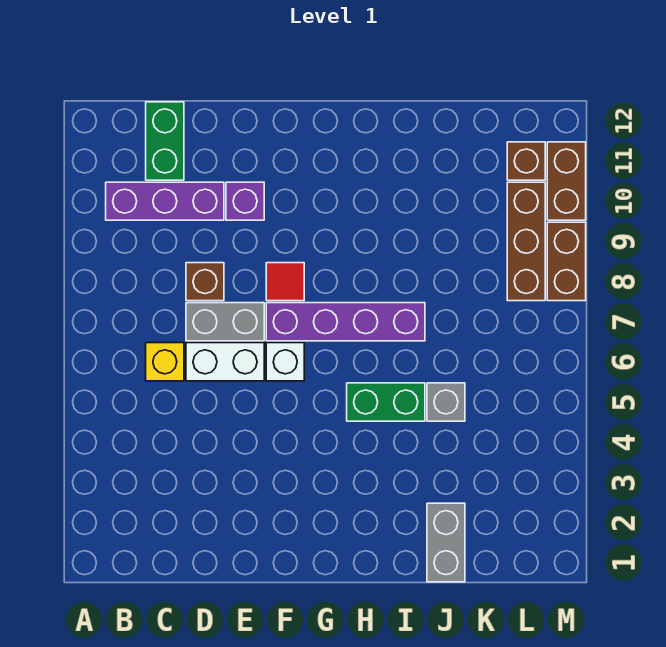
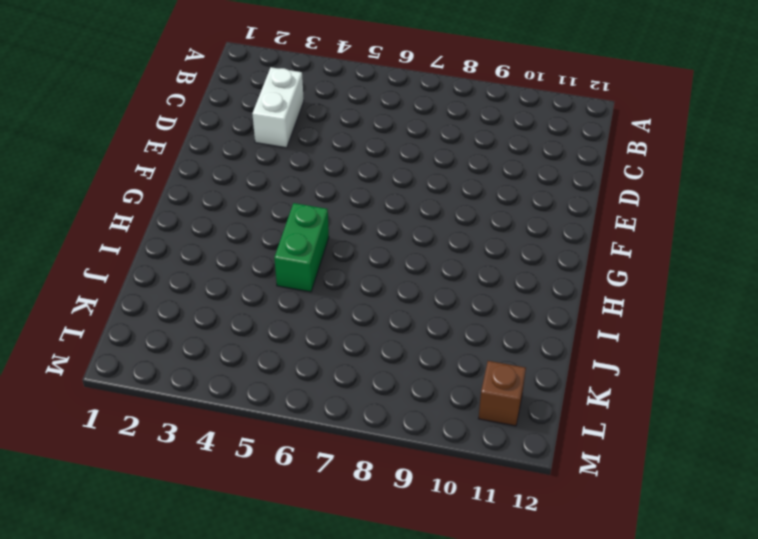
white 1x2 brick [252,67,304,148] -> white 1x2 brick moved to [186,343,264,381]
none -> purple 1x3 brick [106,182,224,220]
none -> yellow 1x1 brick [146,343,184,381]
none -> green 1x2 brick [146,102,184,180]

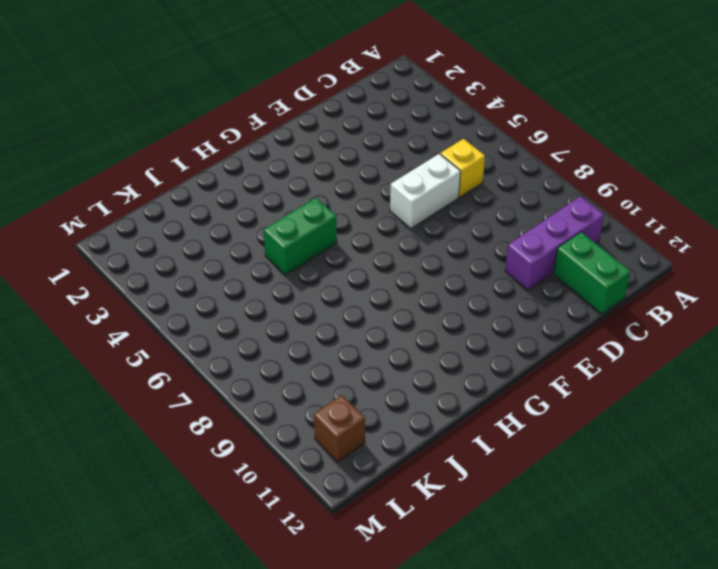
none -> grey 1x2 brick [186,303,264,341]
none -> brown 1x1 brick [186,263,224,301]
none -> purple 1x1 brick [226,182,264,220]

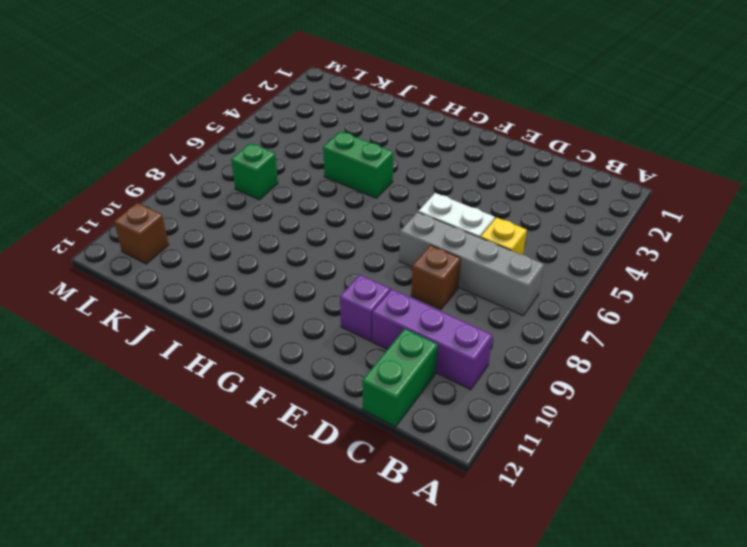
grey 1x4 brick [399,212,544,316] -> grey 1x2 brick [186,303,264,341]
green 1x1 brick [231,143,278,200] -> none
none -> white 1x1 brick [266,343,304,381]
none -> purple 1x4 brick [266,303,425,341]
none -> red 1x1 tile [266,263,304,301]

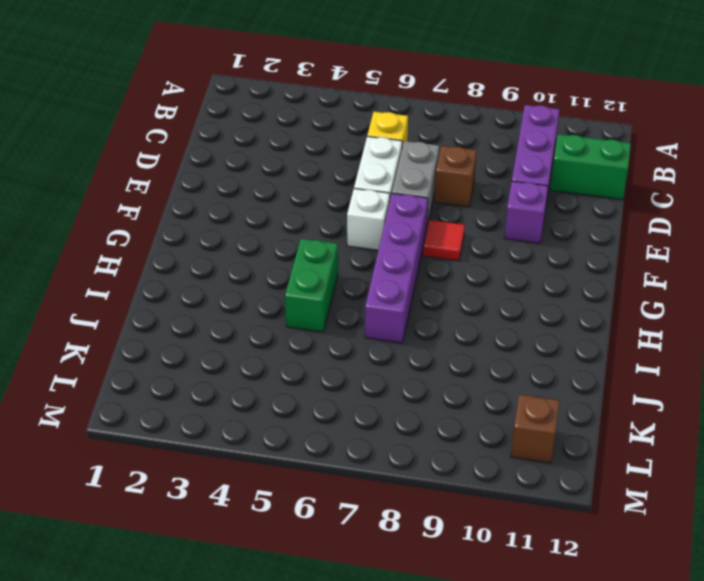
none -> grey 1x2 brick [427,503,465,582]
none -> grey 1x1 brick [427,383,465,421]
none -> brown 1x3 brick [507,182,545,301]

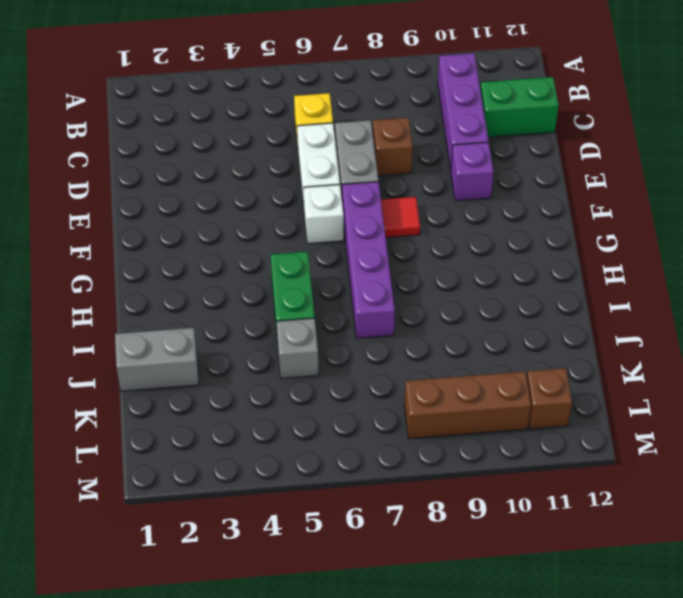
none -> brown 1x2 brick [547,222,586,301]
none -> brown 1x2 brick [547,142,586,220]

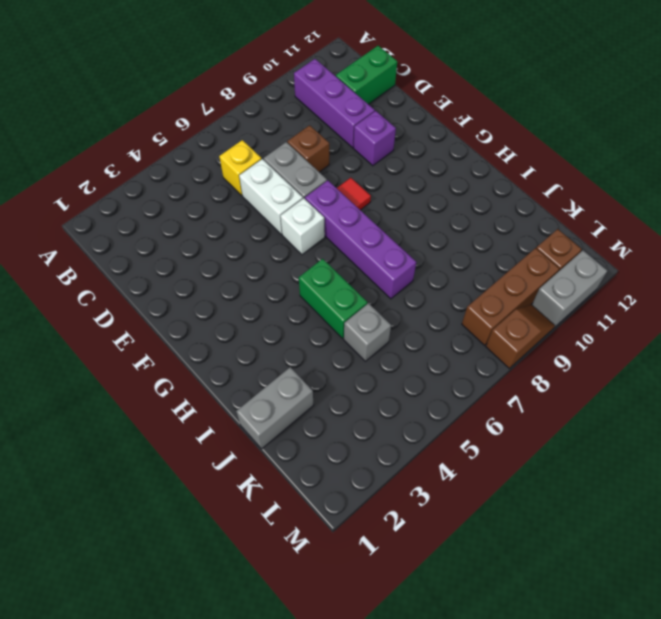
brown 1x2 slope [486,305,555,368] -> brown 1x2 brick [547,222,586,301]
grey 1x2 brick [532,250,607,327] -> brown 1x2 brick [547,142,586,220]

